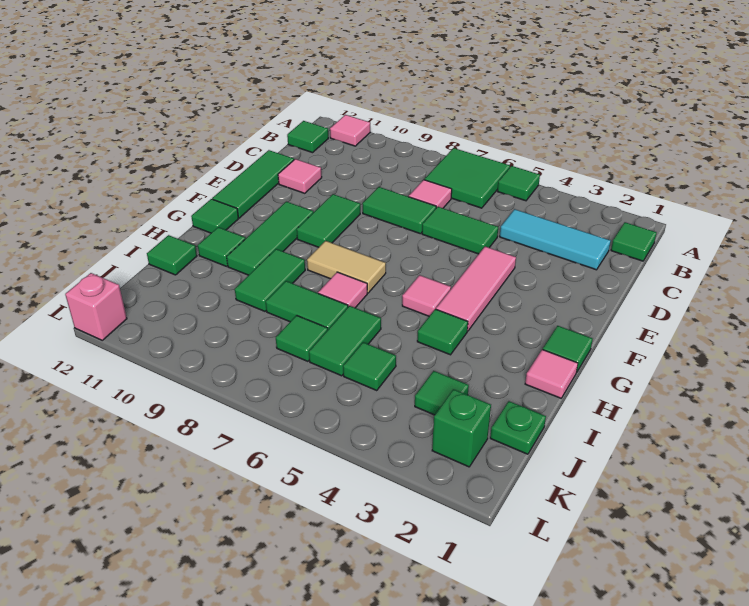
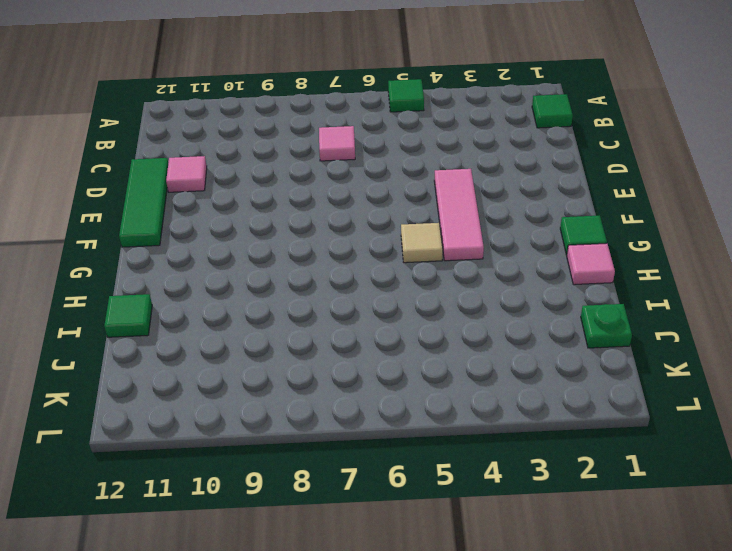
tan 1x1 tile [401,223,443,263] -> pink 1x1 tile [402,275,451,316]
none -> green 2x2 tile [424,148,510,208]
none -> pink 1x1 tile [330,115,370,146]
none -> green 1x1 tile [287,121,328,153]
none -> cyan 1x3 tile [500,209,611,270]

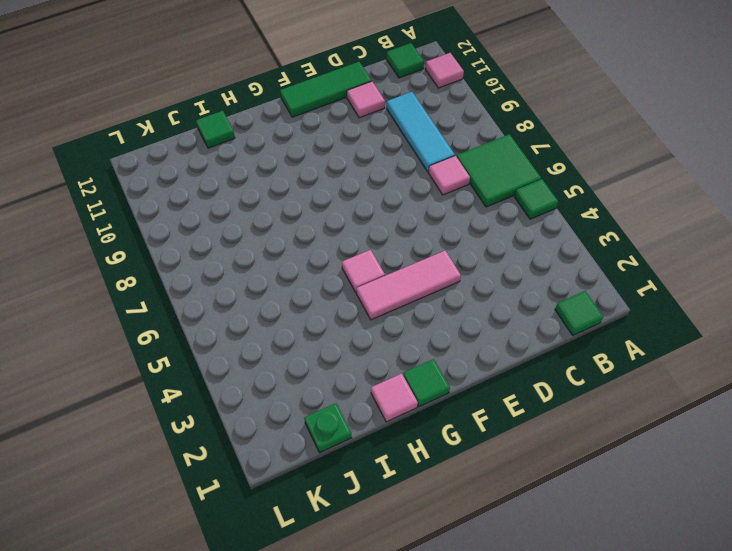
cyan 1x3 tile [387,92,455,172] -> cyan 1x3 tile moved to [500,209,611,270]
none -> green 1x2 tile [422,207,498,254]
none -> green 1x2 tile [363,187,436,234]
none -> green 1x2 tile [297,194,360,247]
none -> green 1x3 tile [227,202,313,275]

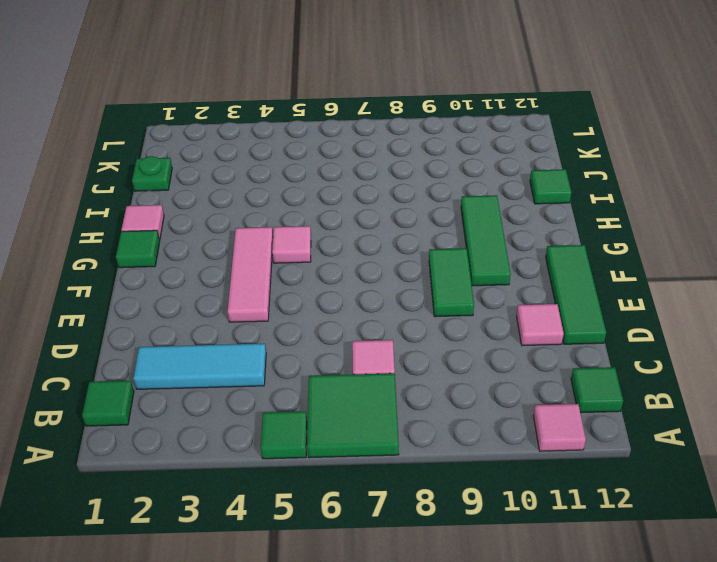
none -> green 1x2 tile [422,207,498,254]
none -> green 1x2 tile [363,187,436,234]
none -> tan 1x2 tile [307,241,386,293]
none -> green 1x1 tile [191,199,238,233]

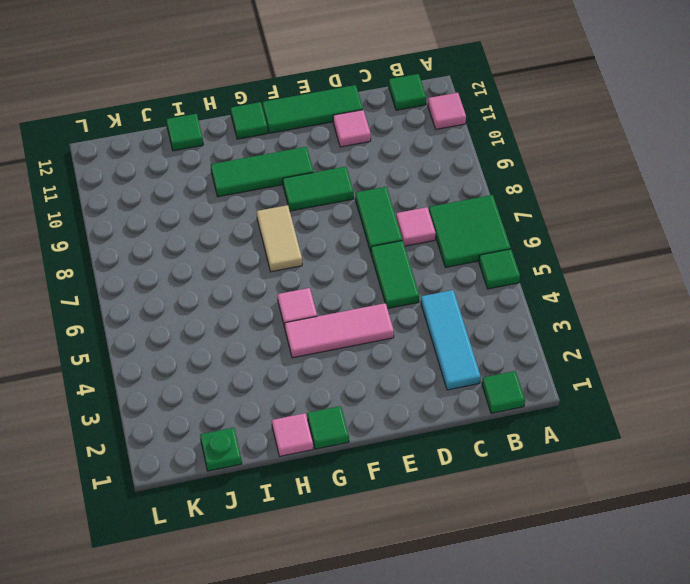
none -> green 1x1 tile [417,309,468,355]
none -> pink 1x1 tile [318,272,367,308]
none -> green 1x2 tile [235,249,305,311]
none -> green 1x1 tile [198,227,245,266]

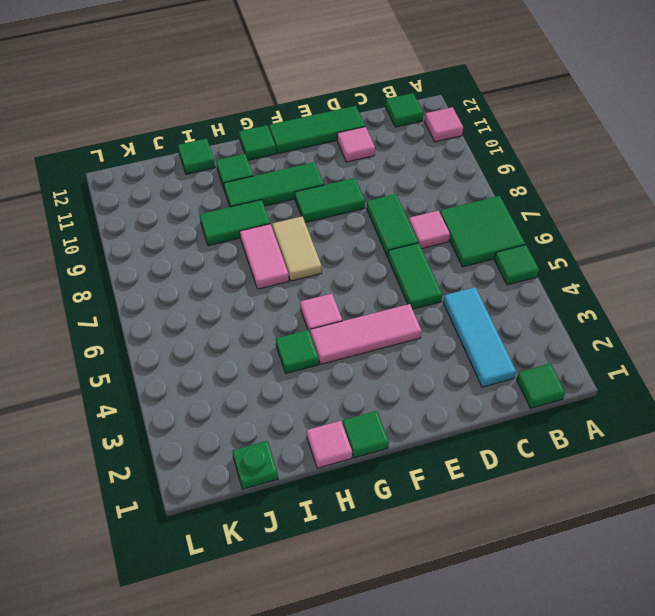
pink 1x2 tile [240,224,289,289] -> pink 1x1 tile [318,272,367,308]
none -> green 1x2 tile [309,306,381,376]
none -> green 1x2 tile [266,281,348,329]
none -> green 1x1 tile [415,371,469,415]
none -> green 1x1 tile [343,342,396,390]

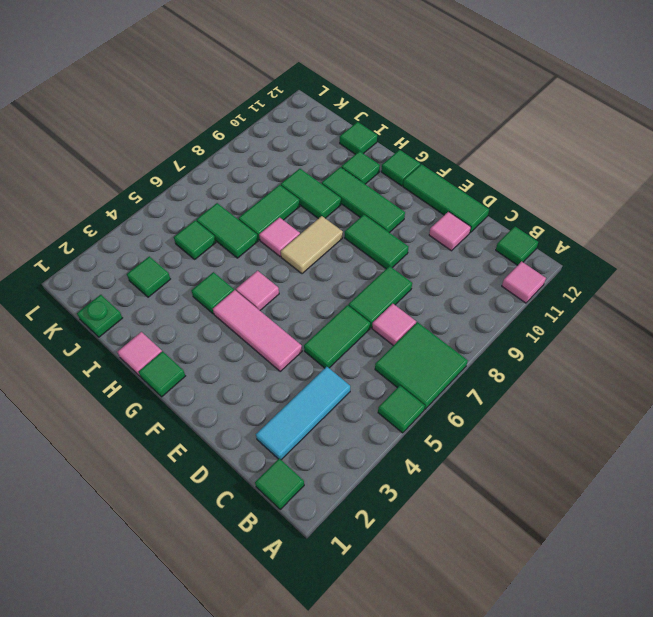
none -> green 1x1 tile [276,315,328,361]
none -> green 1x1 brick [432,389,491,467]
none -> pink 1x1 brick [65,273,127,340]

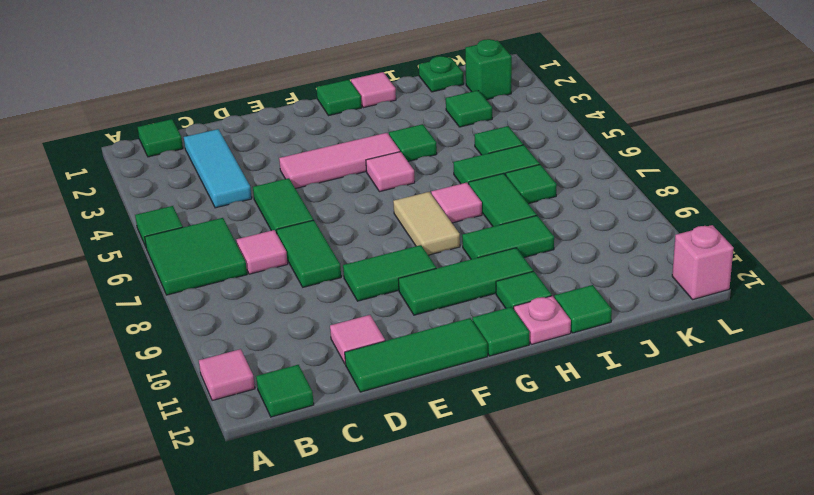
pink 1x1 plate [514,296,571,344] -> none

